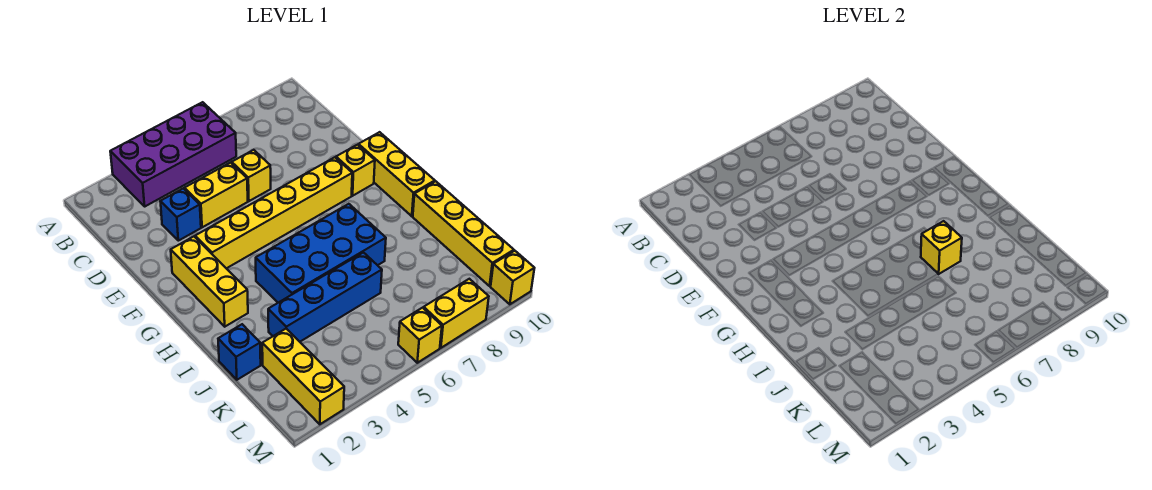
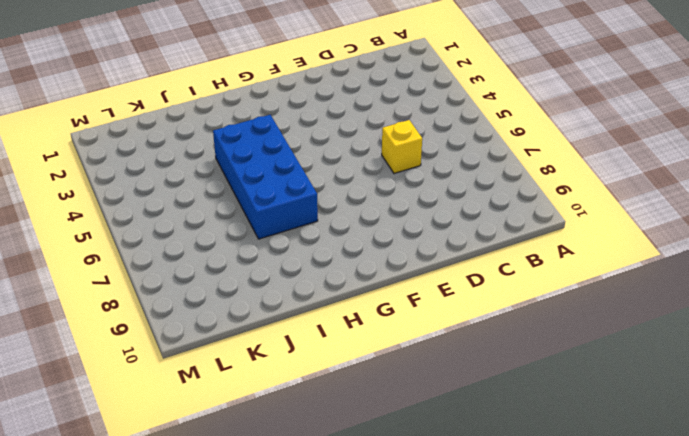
none -> purple 2x4 brick [110,102,236,206]
none -> blue 1x1 brick [160,188,201,241]
none -> yellow 1x2 brick [185,163,248,227]

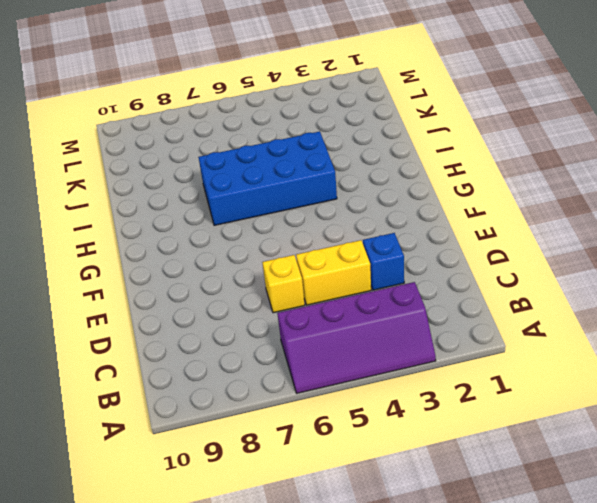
purple 2x4 slope [277,282,436,393] -> purple 2x4 brick [110,102,236,206]
none -> yellow 1x3 brick [171,237,248,327]
none -> yellow 1x6 brick [195,157,352,268]
none -> yellow 1x1 brick [336,145,375,196]

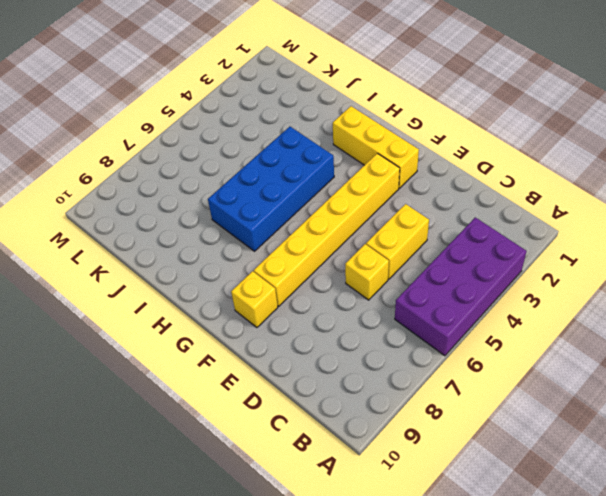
none -> blue 1x1 brick [160,188,201,241]
none -> yellow 1x3 brick [359,132,435,216]
none -> yellow 1x4 brick [413,181,514,286]

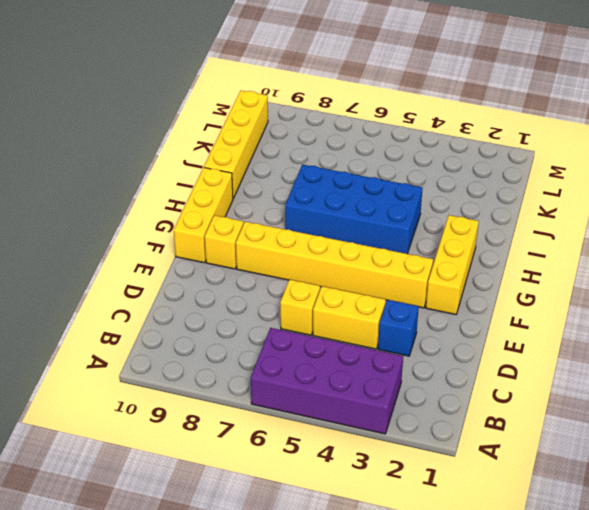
none -> blue 1x1 brick [218,324,261,380]
none -> blue 1x4 brick [268,252,382,342]
none -> yellow 1x3 brick [262,329,344,424]

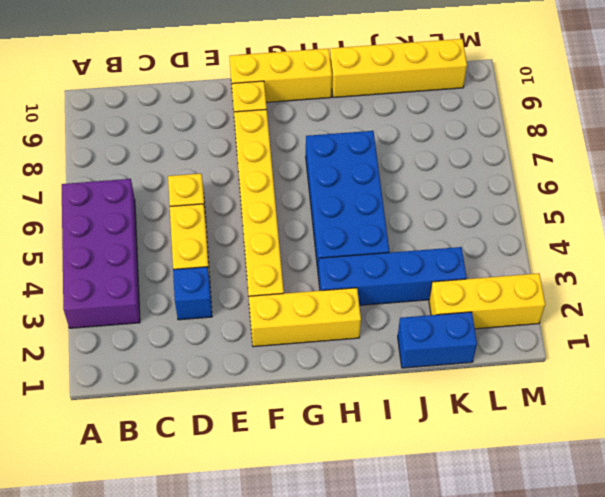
blue 1x4 brick [318,247,467,305] -> blue 1x4 brick turned to [268,252,382,342]
blue 1x2 brick [398,312,477,368] -> blue 1x1 brick [218,324,261,380]
none -> yellow 1x1 brick [398,308,442,363]
none -> yellow 1x2 brick [424,279,489,348]
none -> yellow 1x1 brick [491,251,534,304]

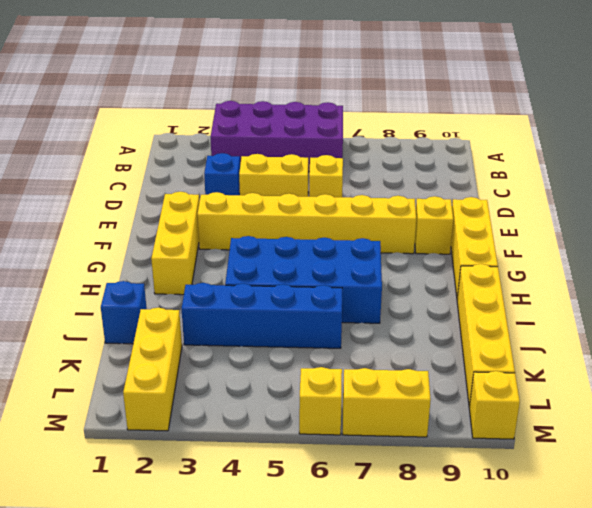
none -> yellow 1x1 brick [921,221,962,274]

